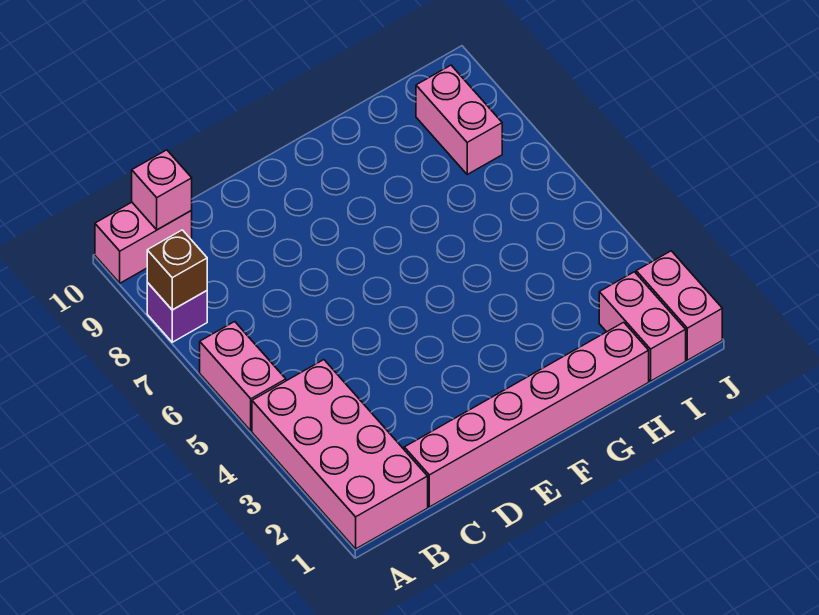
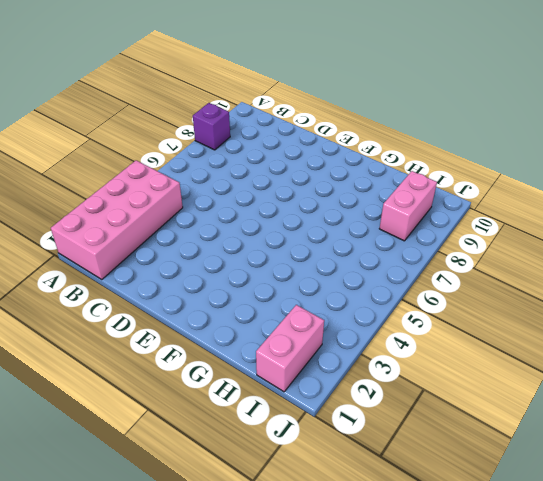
none -> pink 1x2 brick [200,322,286,431]
none -> pink 1x2 brick [95,202,192,283]

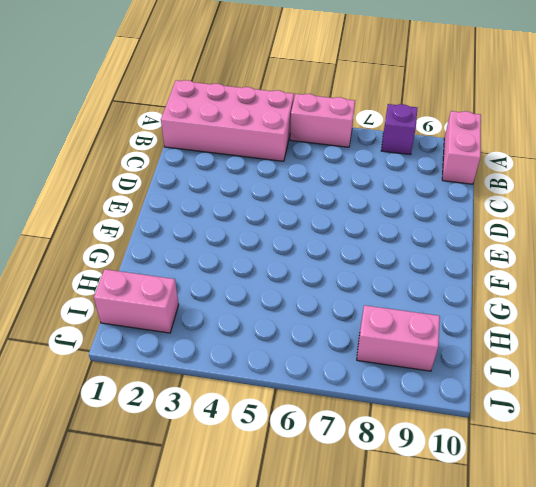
none -> pink 1x6 brick [404,322,649,507]
none -> pink 1x2 brick [636,251,722,360]

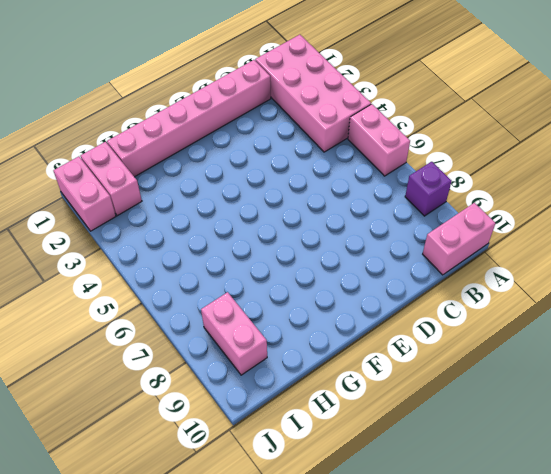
none -> brown 1x1 brick [147,230,207,310]
none -> pink 1x1 brick [132,150,192,230]

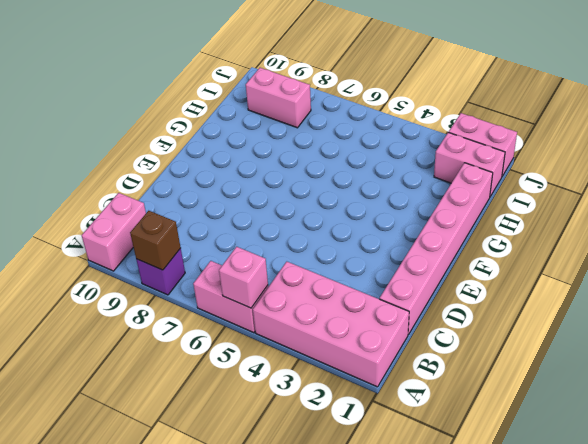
pink 1x1 brick [219,247,268,308] -> pink 1x1 brick moved to [132,150,192,230]

